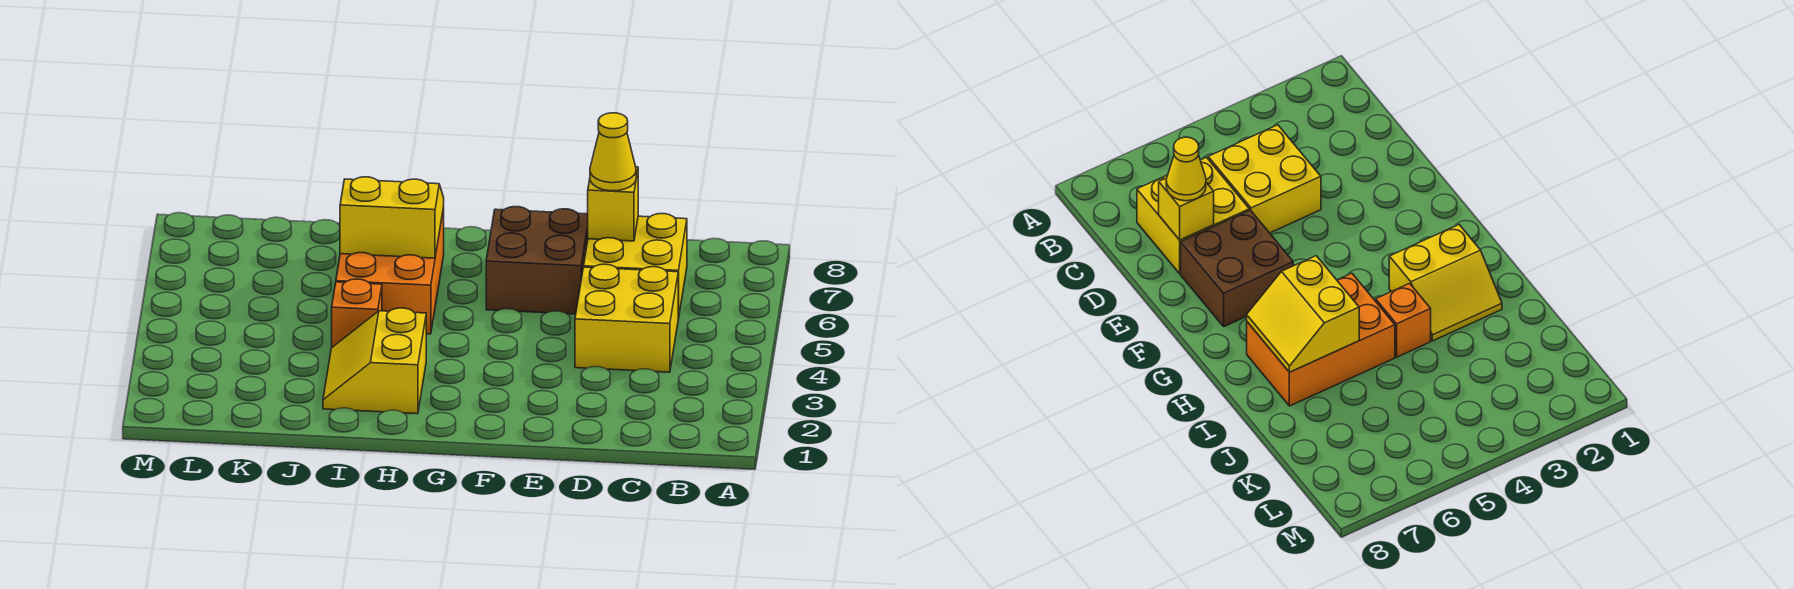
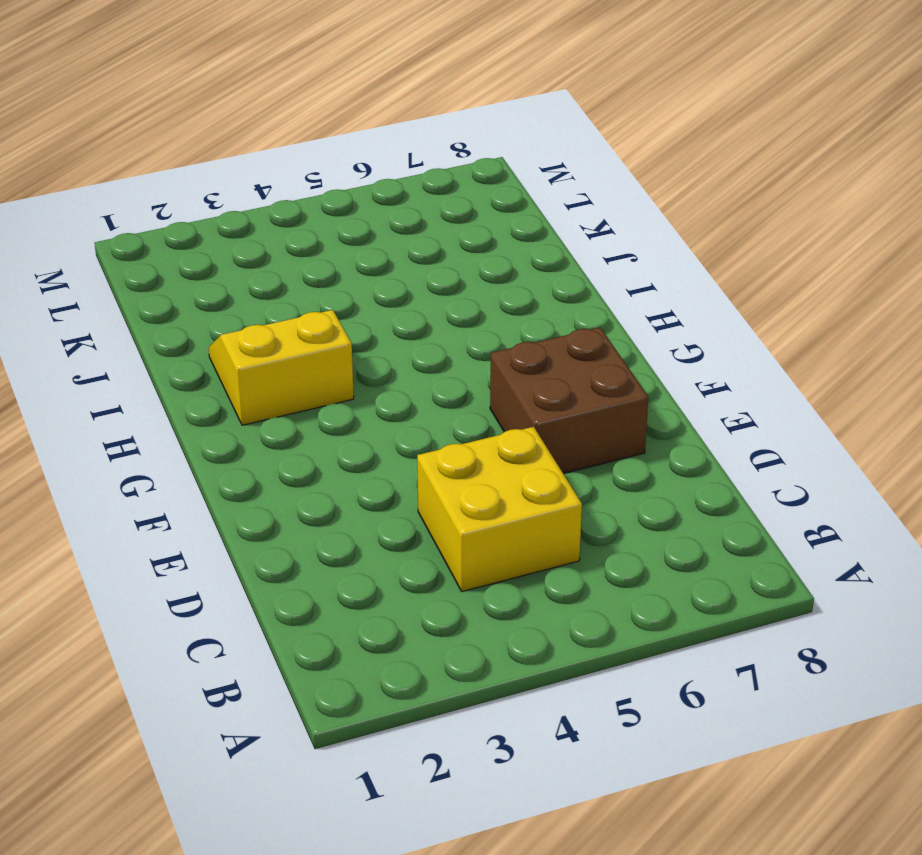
none -> yellow 2x2 brick [584,214,687,319]
none -> orange 2x3 brick [336,208,444,334]

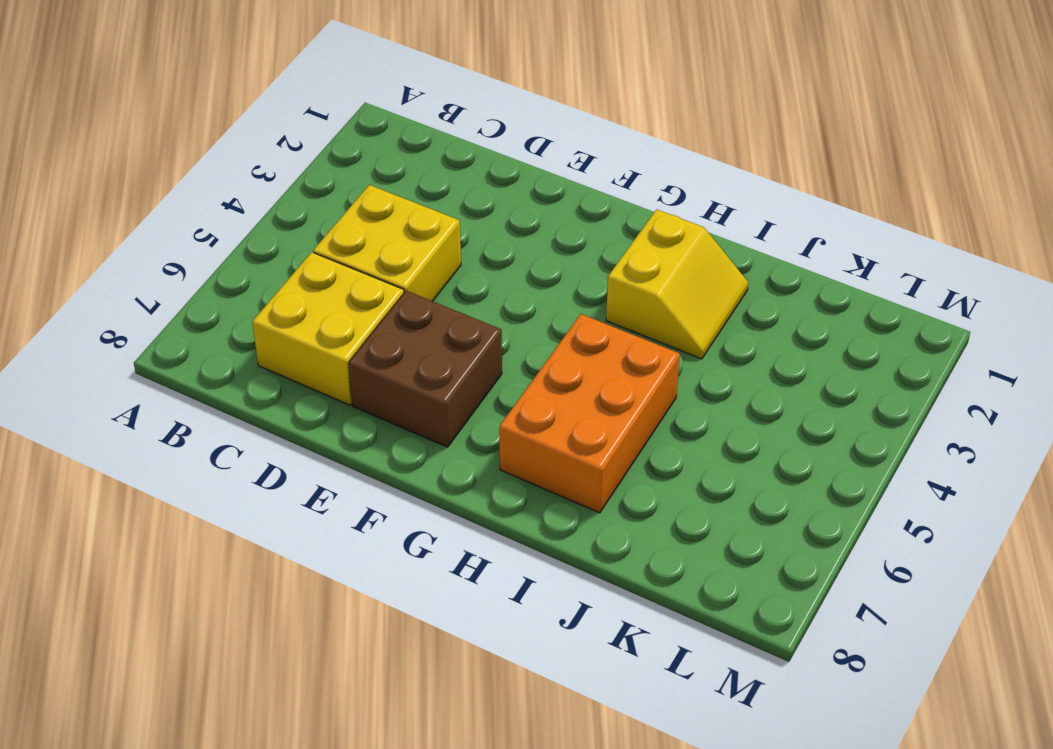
none -> orange 1x1 brick [332,279,382,347]
none -> yellow 1x1 brick [588,167,638,241]

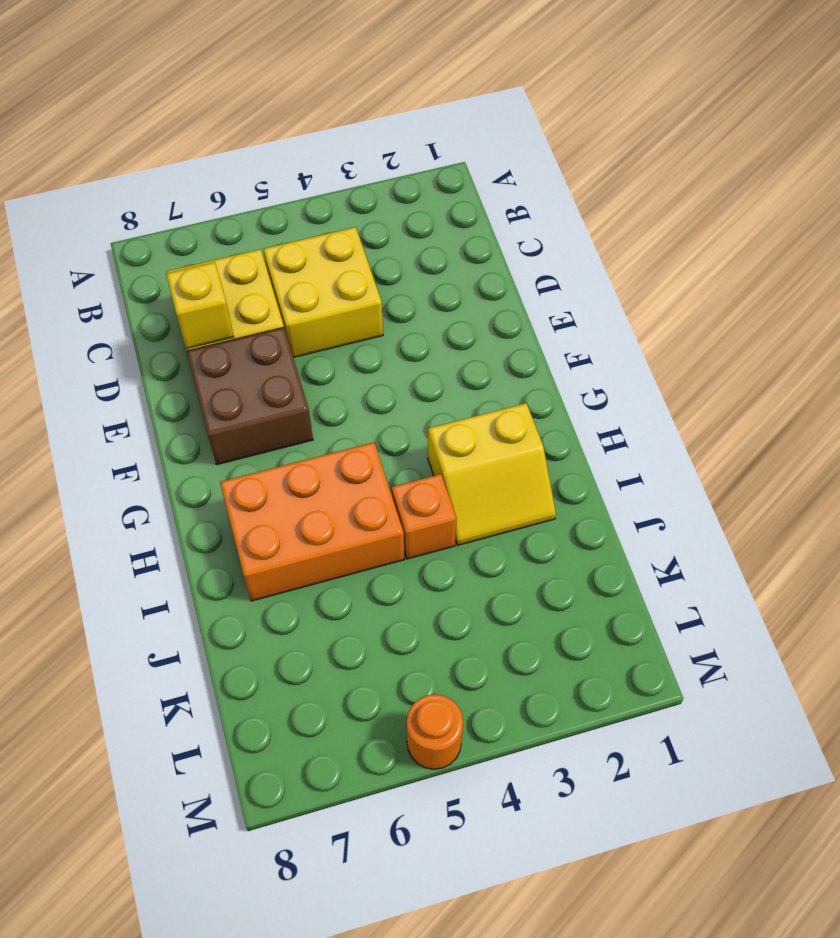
orange 1x1 round brick [407,694,463,769] -> none
none -> yellow 2x2 slope [340,177,444,258]
none -> yellow 1x1 cone [590,113,636,191]

